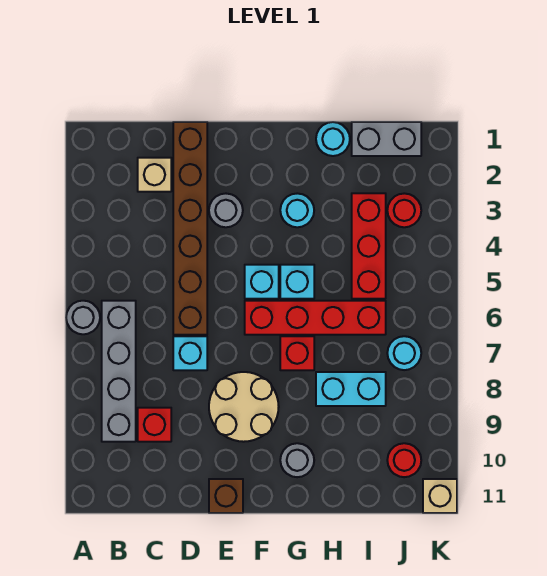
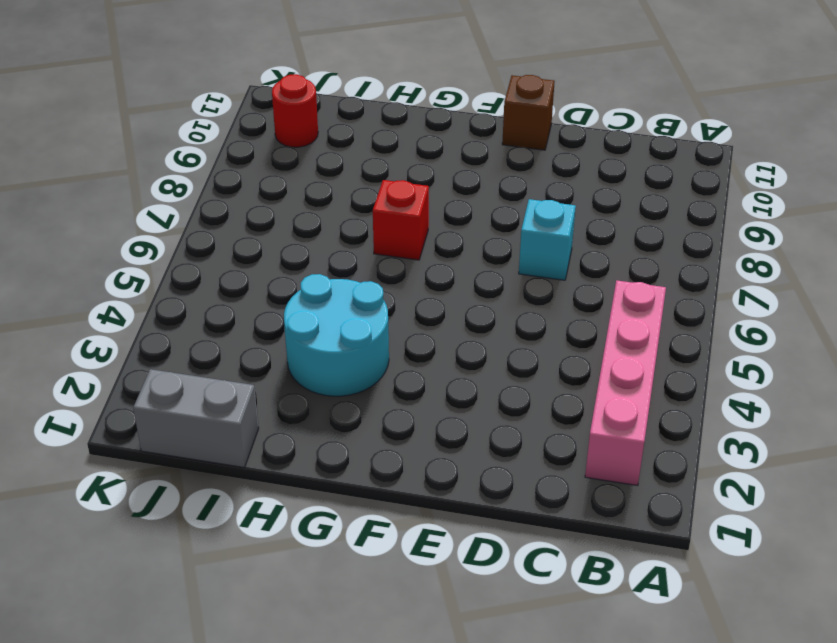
pink 1x4 brick [585,280,666,486] -> none
cyan 2x2 round brick [284,274,389,396] -> cyan 1x1 round brick [280,193,314,227]
none -> grey 1x1 round brick [66,301,100,334]
none -> grey 1x4 brick [102,301,136,442]
none -> tan 1x1 brick [138,158,171,192]

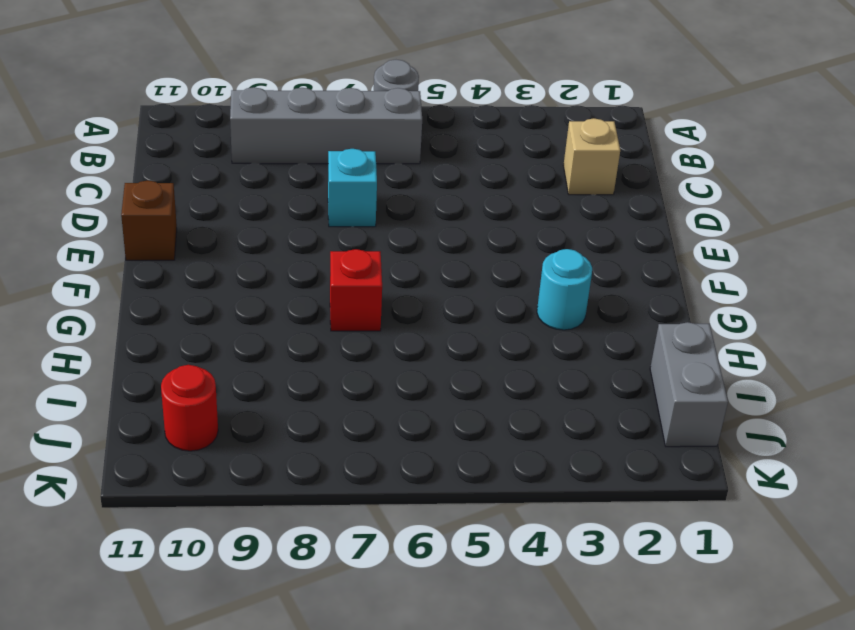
none -> red 1x1 brick [138,408,171,442]
none -> brown 1x6 brick [173,122,207,335]
none -> grey 1x1 round brick [209,194,243,227]

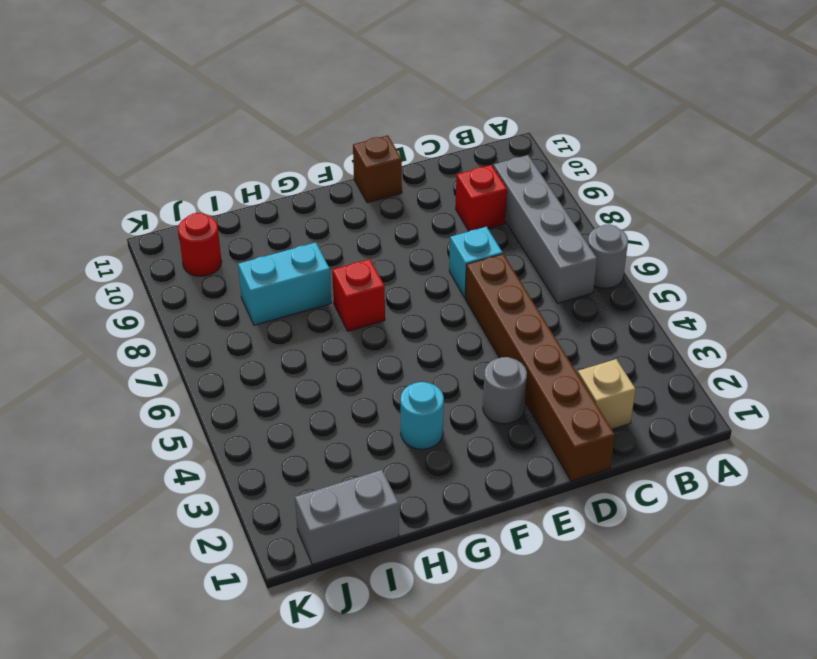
none -> tan 2x2 round brick [209,372,279,442]
none -> cyan 1x1 brick [245,265,279,299]
none -> red 1x4 brick [245,301,386,335]

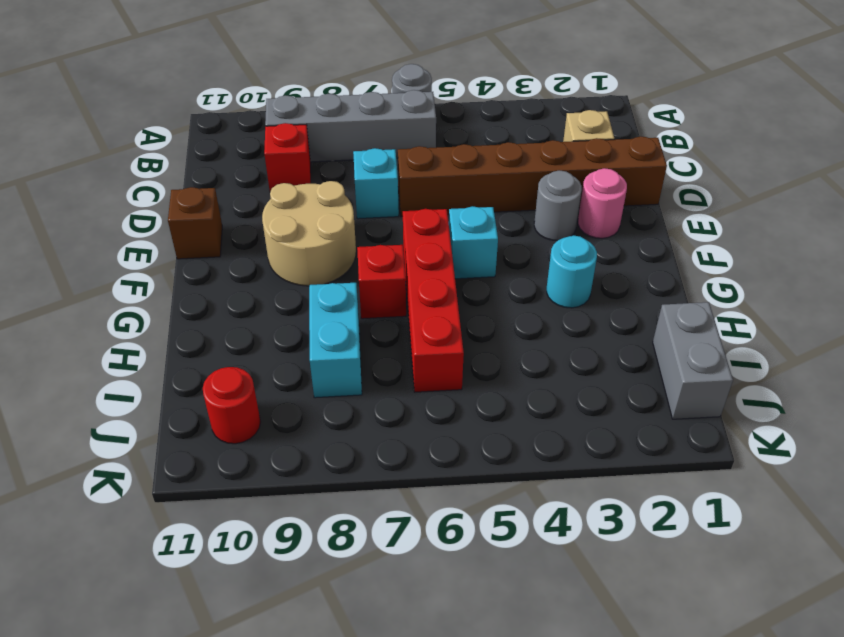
pink 1x1 round brick [578,168,627,238] -> none
none -> cyan 1x1 brick [280,265,314,299]
none -> grey 1x1 round brick [280,443,314,477]
none -> cyan 1x1 round brick [316,122,350,156]

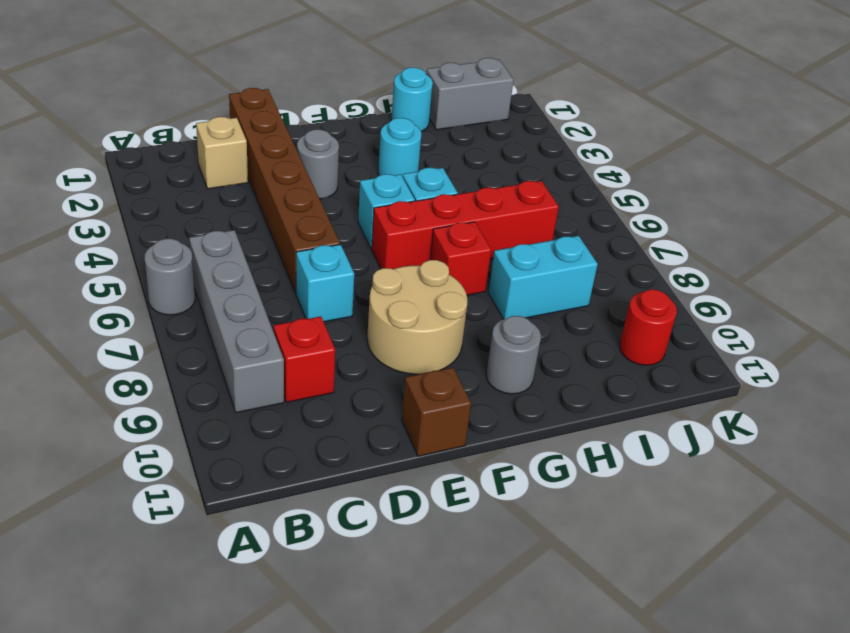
none -> red 1x3 brick [352,193,386,299]
none -> red 1x1 round brick [387,193,421,227]
none -> cyan 1x1 round brick [387,336,421,370]

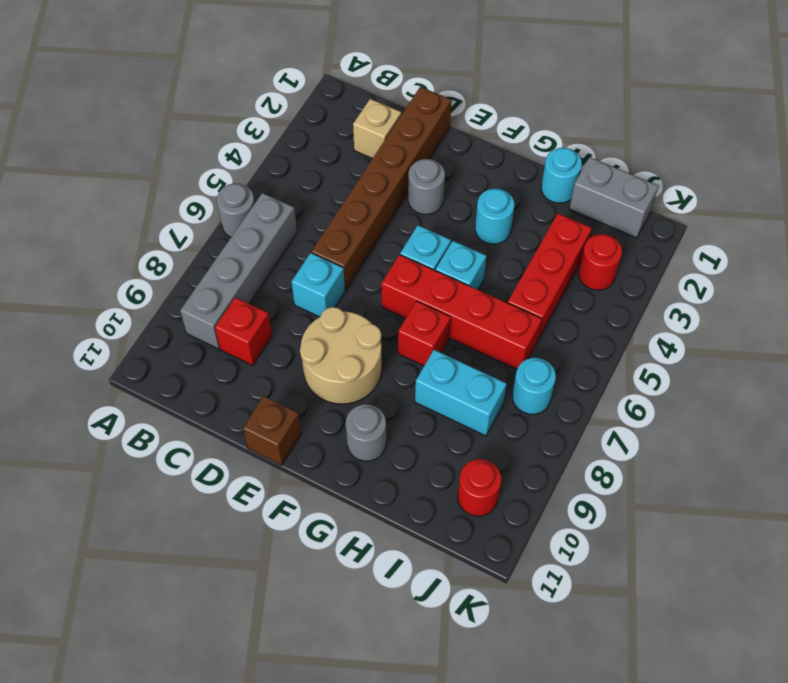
none -> tan 1x1 brick [423,479,457,513]

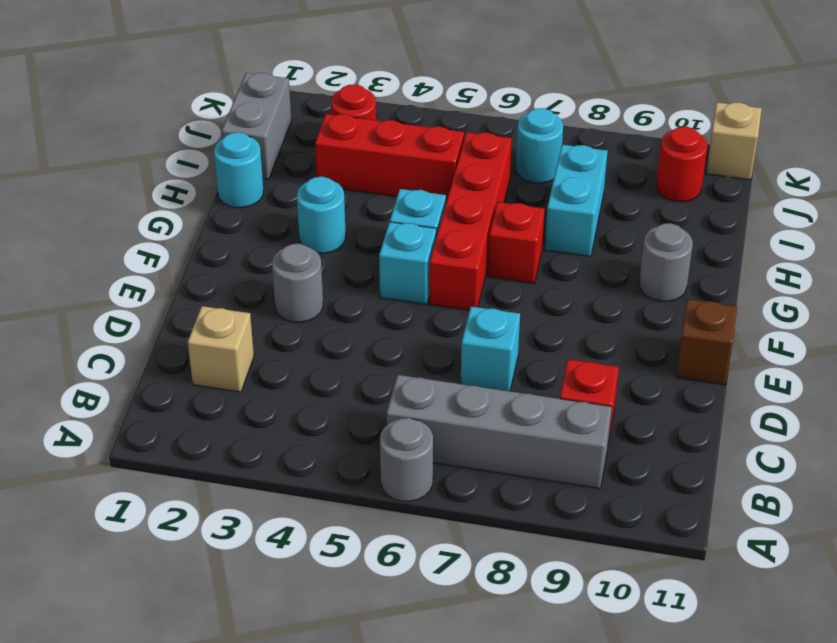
none -> brown 1x6 brick [173,122,207,335]
none -> tan 2x2 round brick [209,372,279,442]

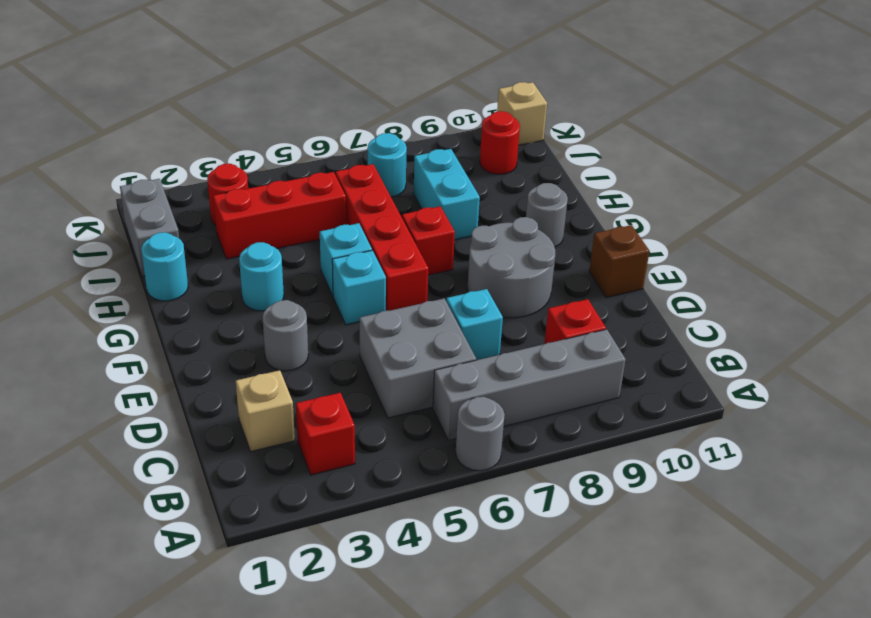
red 1x1 brick [296,393,355,475] -> none
grey 2x2 brick [360,299,476,418] -> brown 1x6 brick [173,122,207,335]
grey 2x2 round brick [467,217,555,318] -> tan 2x2 round brick [209,372,279,442]

